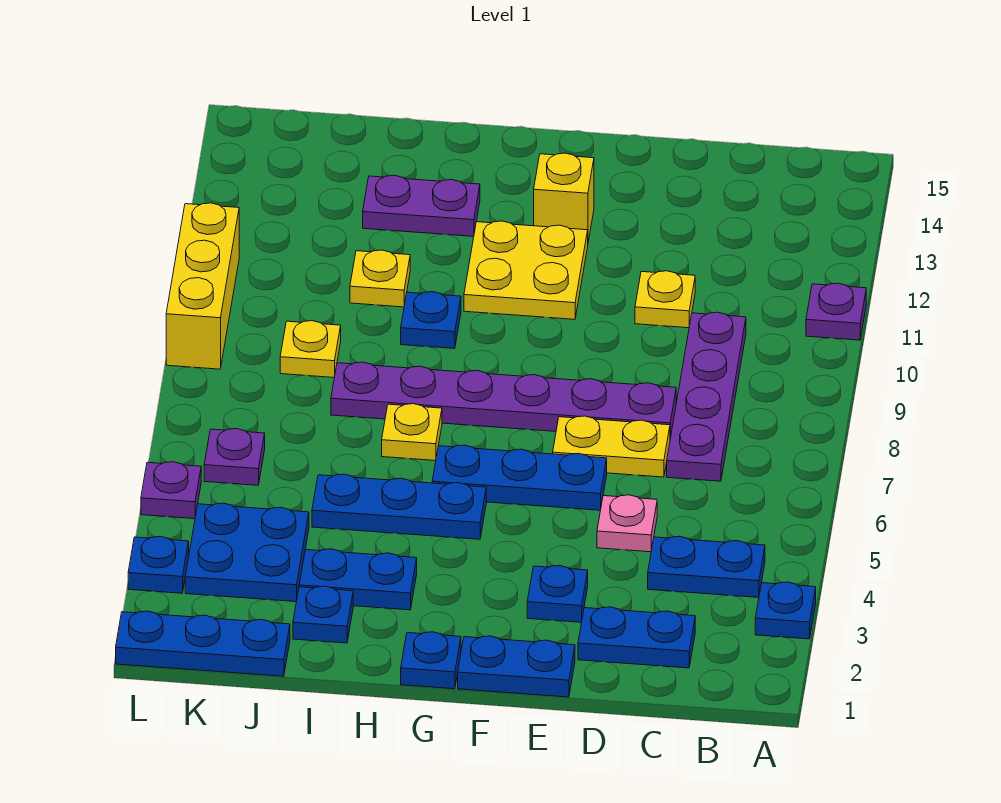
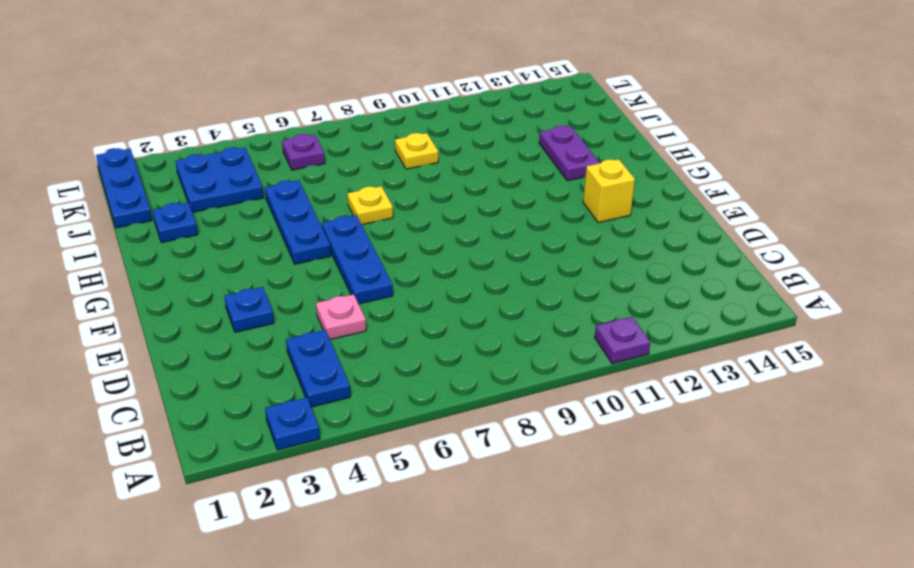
none -> blue 1x2 plate [578,607,695,668]
none -> purple 1x4 plate [667,312,746,481]
none -> yellow 1x2 plate [553,416,670,477]

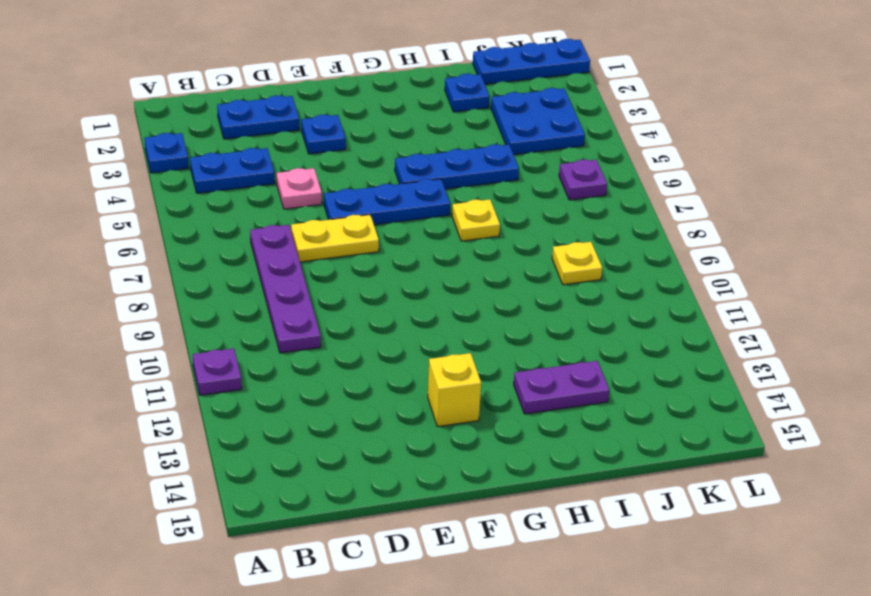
none -> purple 1x6 plate [331,362,676,438]
none -> yellow 1x1 plate [635,271,695,328]
none -> blue 1x2 plate [458,636,575,697]

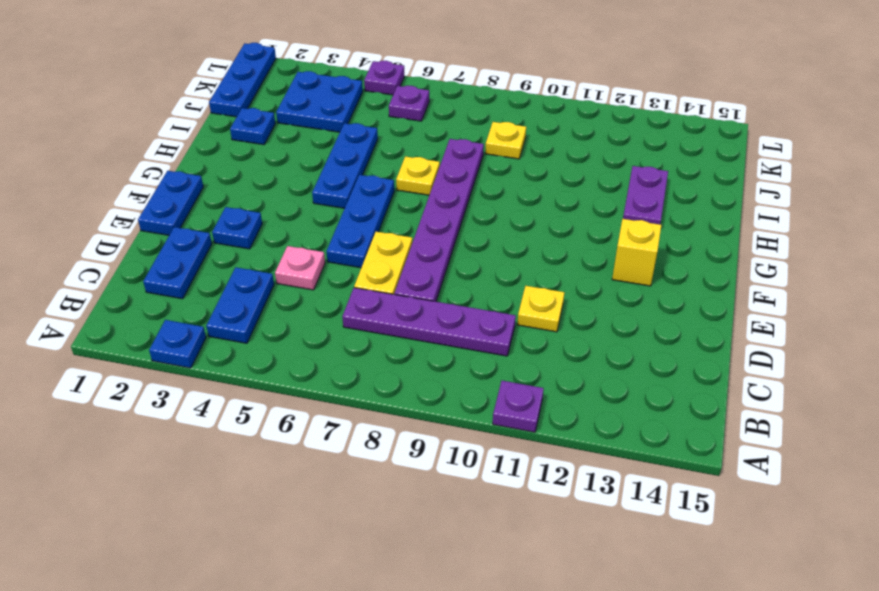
none -> yellow 2x2 plate [464,221,588,319]
none -> blue 1x1 plate [401,632,461,689]
none -> blue 1x2 plate [299,549,417,610]

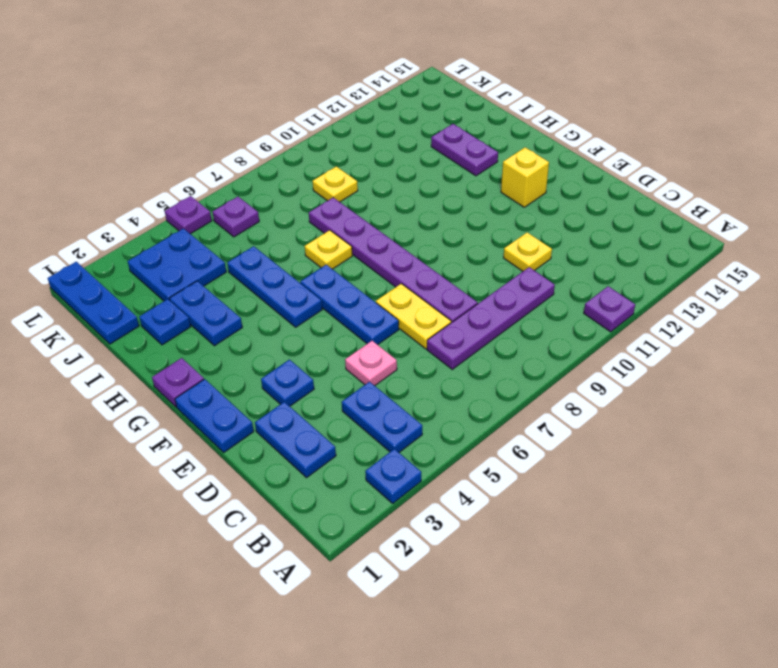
purple 1x1 plate [152,358,204,407] -> blue 1x1 plate [401,632,461,689]
none -> yellow 2x2 plate [464,221,588,319]
none -> blue 1x1 plate [401,292,461,349]
none -> yellow 1x1 plate [350,250,410,307]

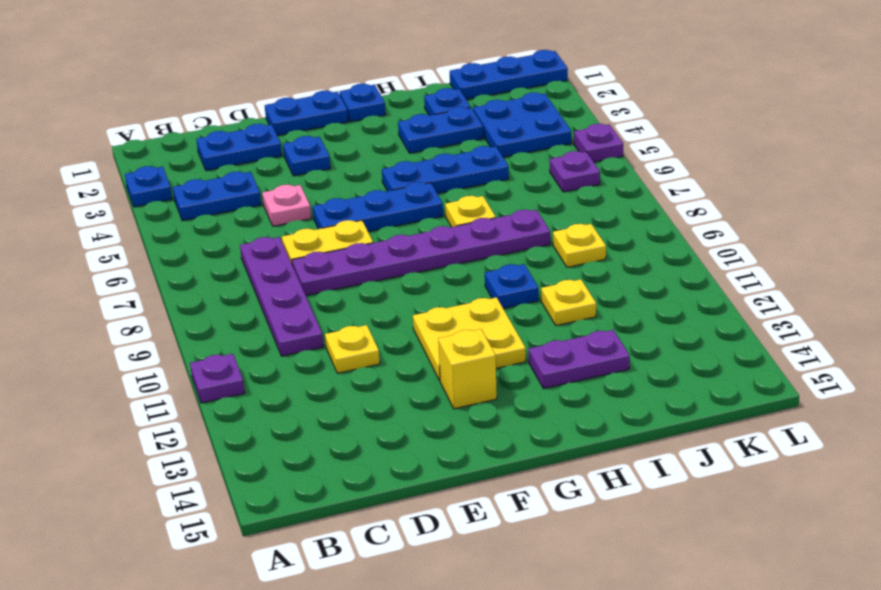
none -> blue 1x1 plate [128,536,189,593]
none -> yellow 1x3 brick [166,203,239,369]

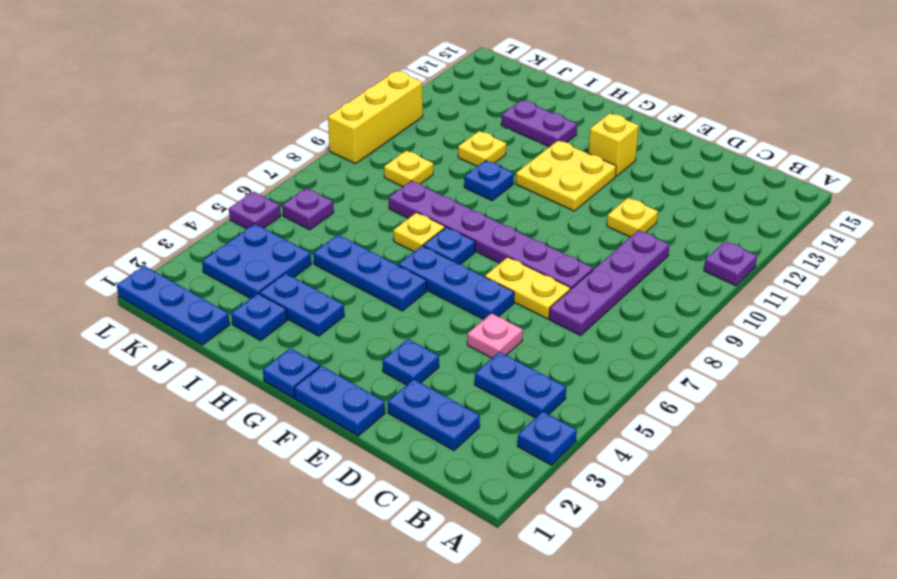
blue 1x1 plate [423,227,475,264] -> blue 1x1 plate moved to [128,536,189,593]

